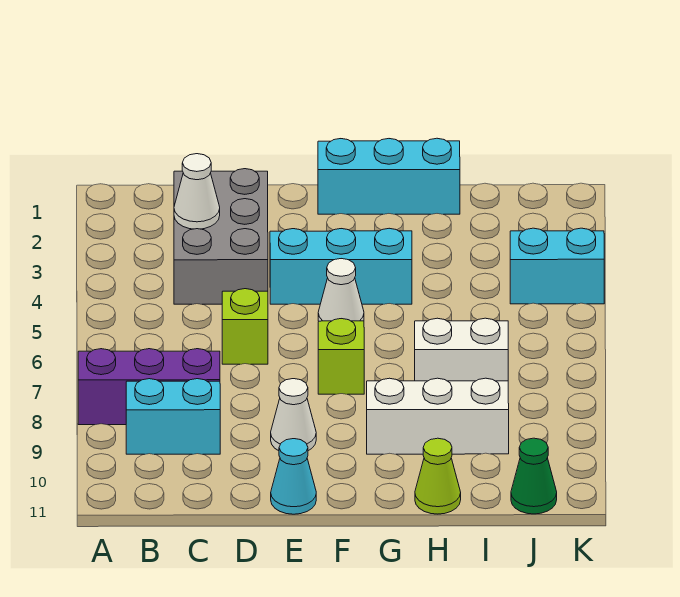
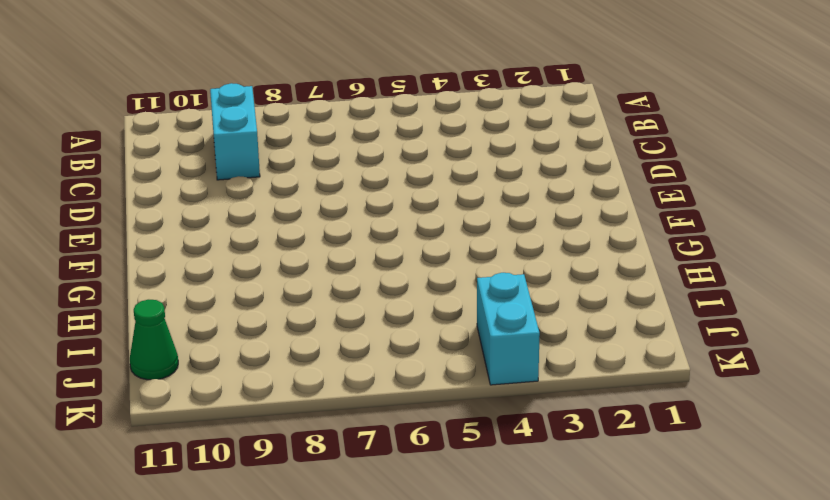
none -> purple 1x3 brick [78,349,220,425]
none -> grey 2x3 brick [174,169,268,304]
none -> lime 1x1 brick [222,289,268,364]

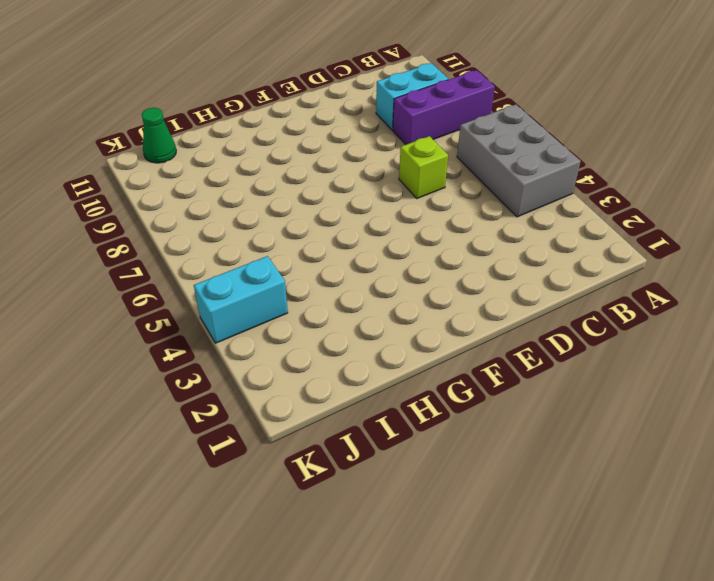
grey 2x3 brick [457,104,581,217] -> grey 2x3 brick moved to [174,169,268,304]
none -> cyan 1x3 brick [270,228,412,304]
none -> white 1x1 cone [271,379,316,451]
none -> cyan 1x1 cone [271,439,316,514]

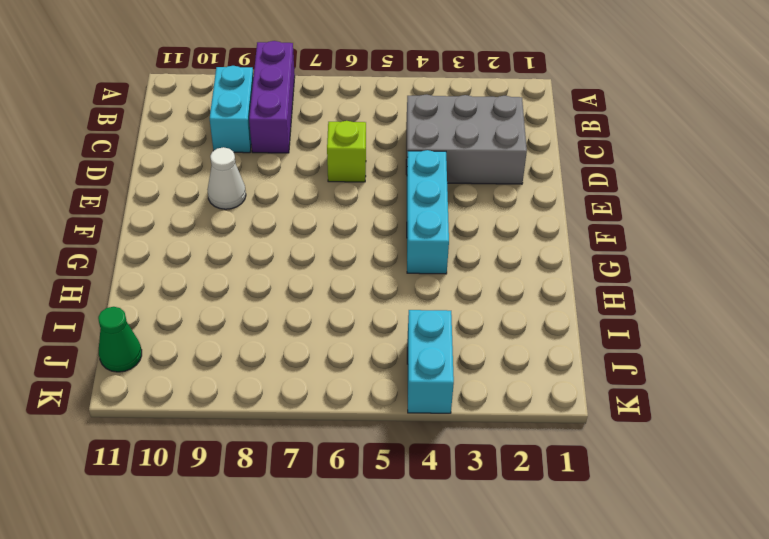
none -> cyan 1x1 cone [271,439,316,514]
none -> cyan 1x3 brick [318,138,460,214]
none -> white 1x1 cone [318,259,364,321]

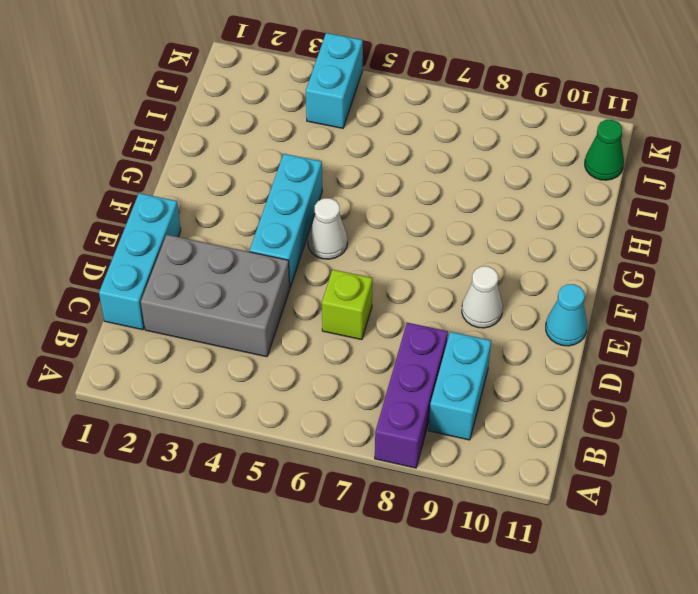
cyan 1x3 brick [99,193,181,330] -> cyan 1x3 brick moved to [318,138,460,214]
none -> lime 1x1 brick [318,319,364,394]
none -> white 1x3 brick [367,378,509,454]
none -> white 1x2 brick [415,318,508,381]

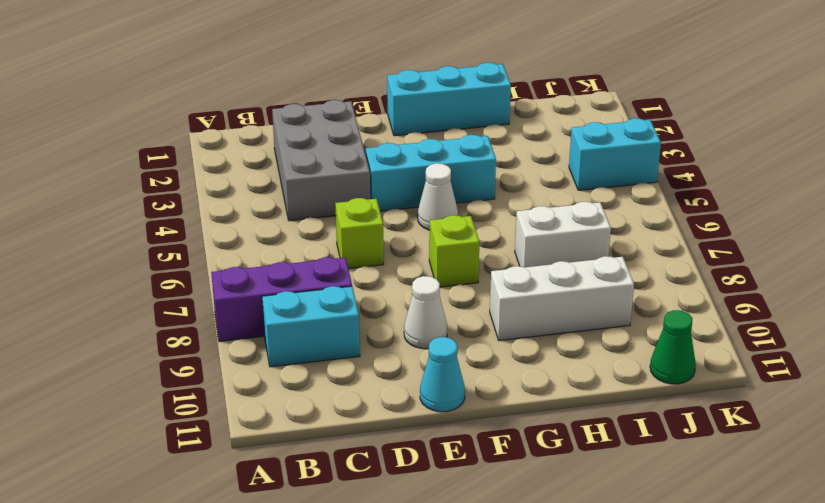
none -> lime 1x1 cone [415,438,461,514]
none -> white 1x1 cone [174,154,220,229]

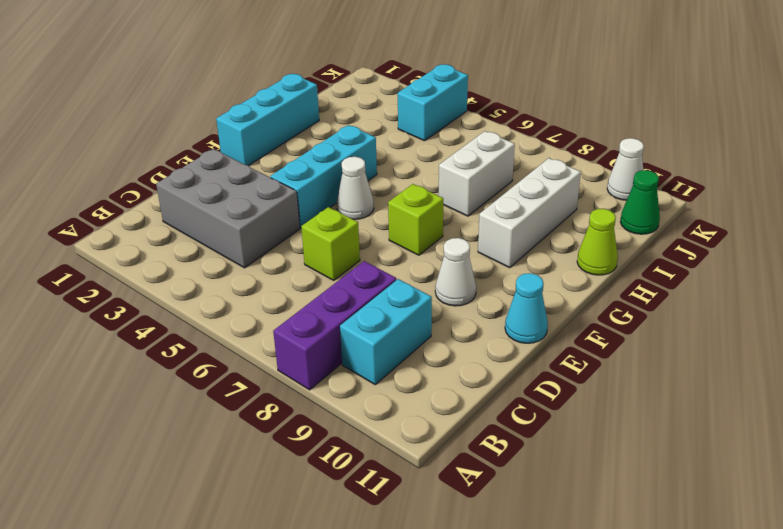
white 1x1 cone [607,138,644,200] -> white 1x1 cone moved to [174,154,220,229]

